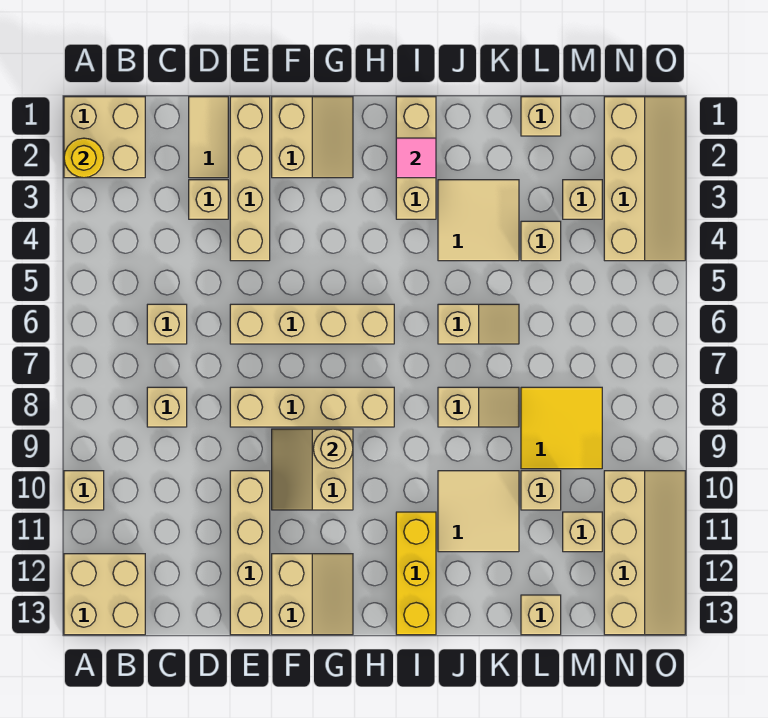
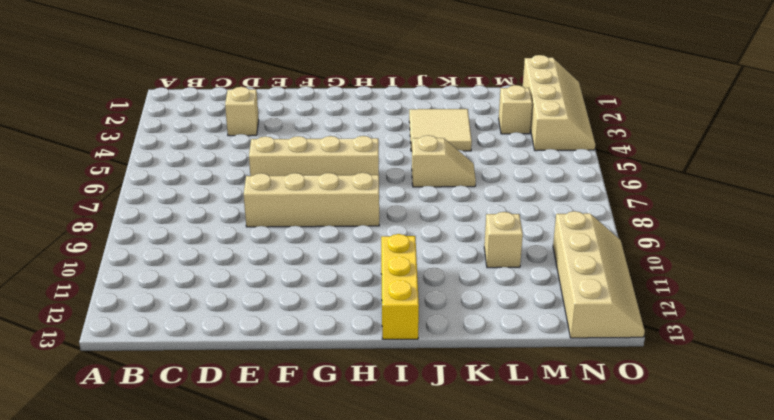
none -> tan 2x2 brick [64,97,145,178]
none -> tan 1x1 brick [64,471,104,510]
none -> tan 2x2 brick [64,554,145,635]
none -> tan 1x1 brick [147,304,187,344]

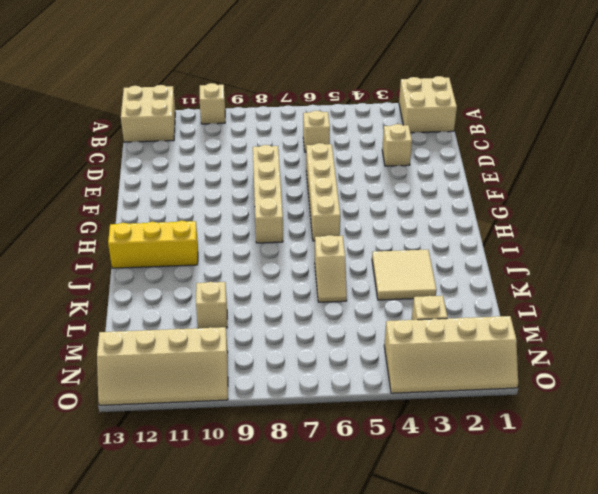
none -> tan 1x1 brick [147,387,187,427]
none -> tan 1x2 tile [189,97,228,178]
none -> tan 1x4 brick [230,97,270,261]
none -> tan 1x4 brick [230,471,270,635]

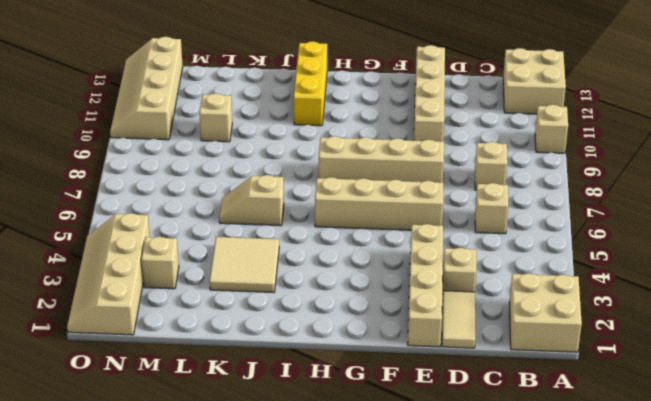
none -> tan 2x2 slope [272,97,353,178]
none -> tan 2x2 slope [272,429,353,510]
none -> tan 2x2 slope [272,554,353,635]
none -> tan 1x3 brick [396,97,436,219]

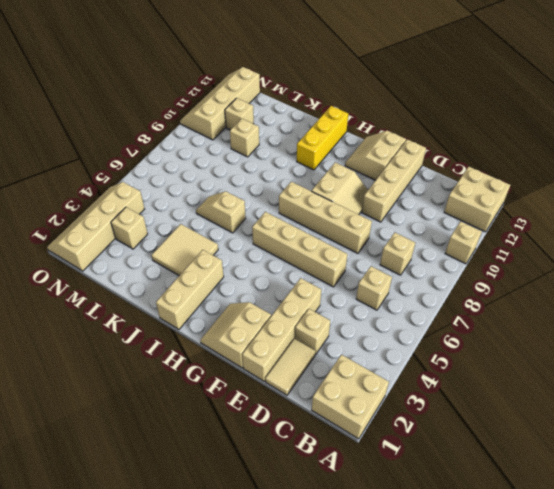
none -> tan 1x2 slope [438,387,519,427]
none -> tan 2x2 tile [438,471,519,552]
none -> tan 1x1 brick [521,97,561,136]
none -> tan 1x1 brick [521,221,561,261]

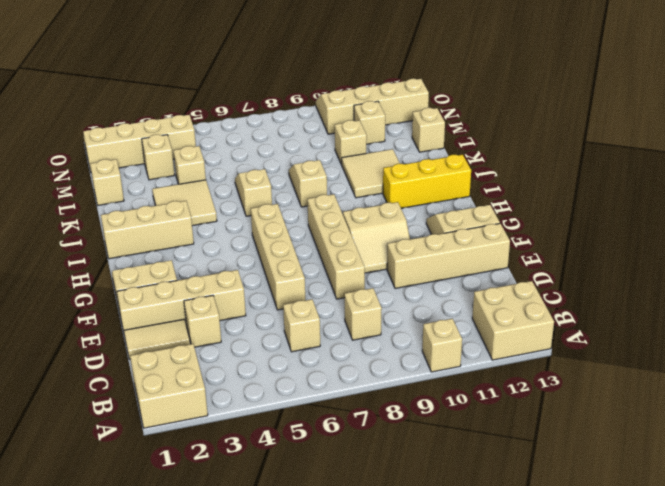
none -> yellow 2x2 tile [521,387,602,469]
none -> yellow 1x1 round brick [64,138,104,178]
none -> tan 1x1 round brick [313,429,353,468]
none -> pink 1x1 tile [396,138,436,178]

